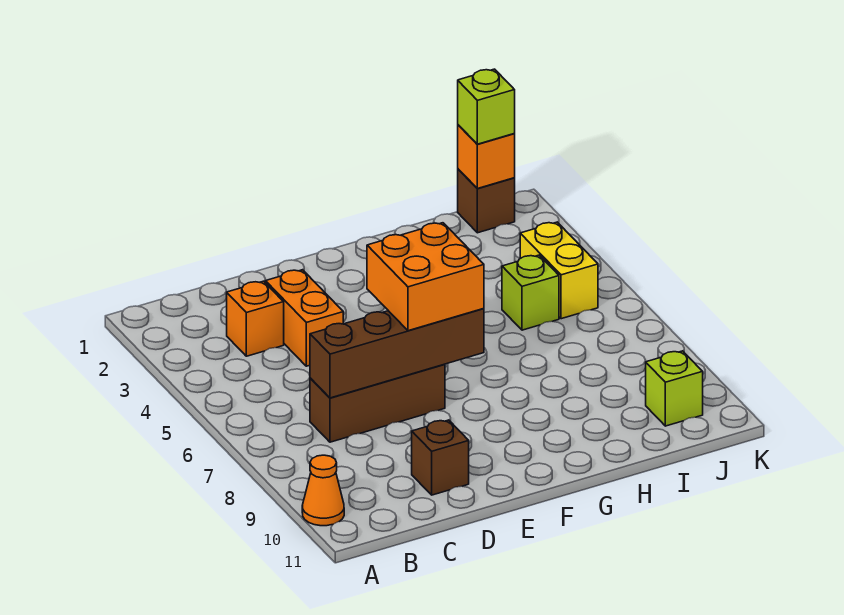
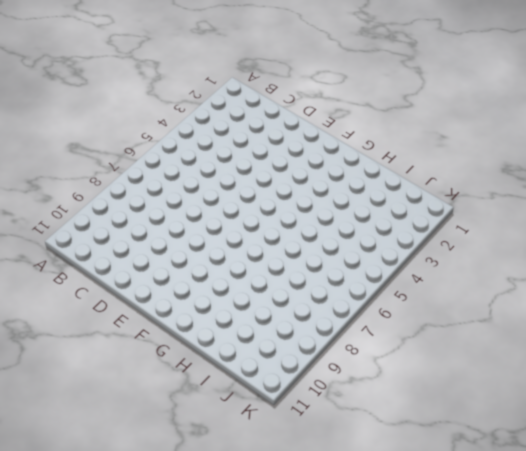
none -> orange 1x1 cone [302,455,344,526]
none -> orange 1x1 brick [227,281,284,356]
none -> brown 1x3 brick [310,364,445,442]

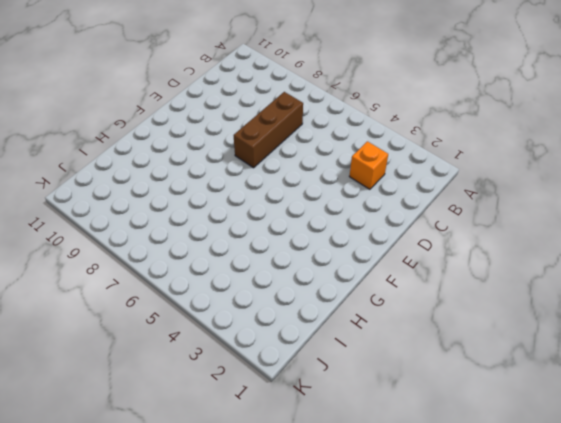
none -> orange 1x1 cone [302,455,344,526]
none -> orange 1x2 brick [265,270,343,366]
none -> brown 1x1 brick [412,420,469,495]

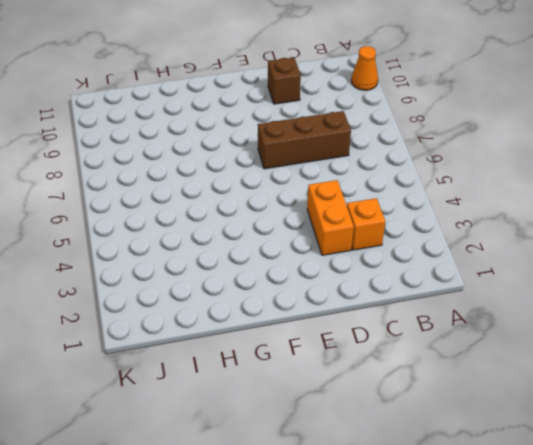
none -> lime 1x1 brick [502,255,559,330]
none -> brown 1x1 brick [458,169,515,233]
none -> yellow 1x2 brick [520,222,598,319]

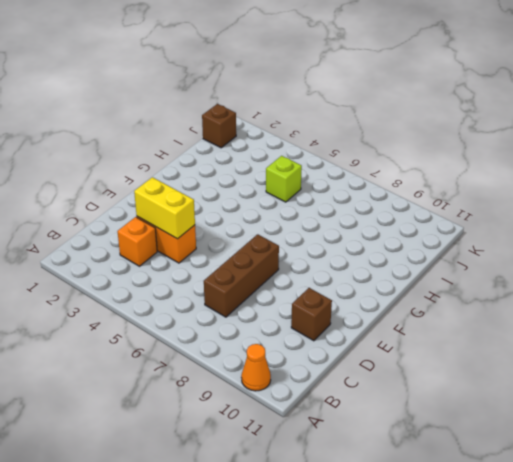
yellow 1x2 brick [134,177,195,239] -> yellow 1x2 brick moved to [520,222,598,319]
none -> lime 1x1 brick [646,351,703,426]
none -> brown 1x4 brick [310,309,484,398]
none -> orange 1x1 brick [458,125,515,188]

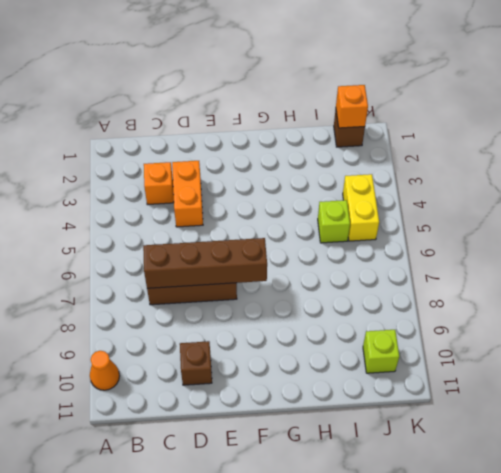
none -> orange 2x2 brick [367,223,484,331]
none -> lime 1x1 brick [458,69,515,144]

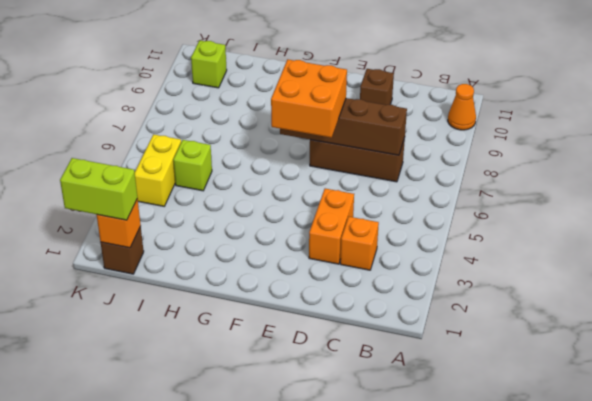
lime 1x2 brick [60,158,137,220] -> lime 1x1 brick [458,69,515,144]

